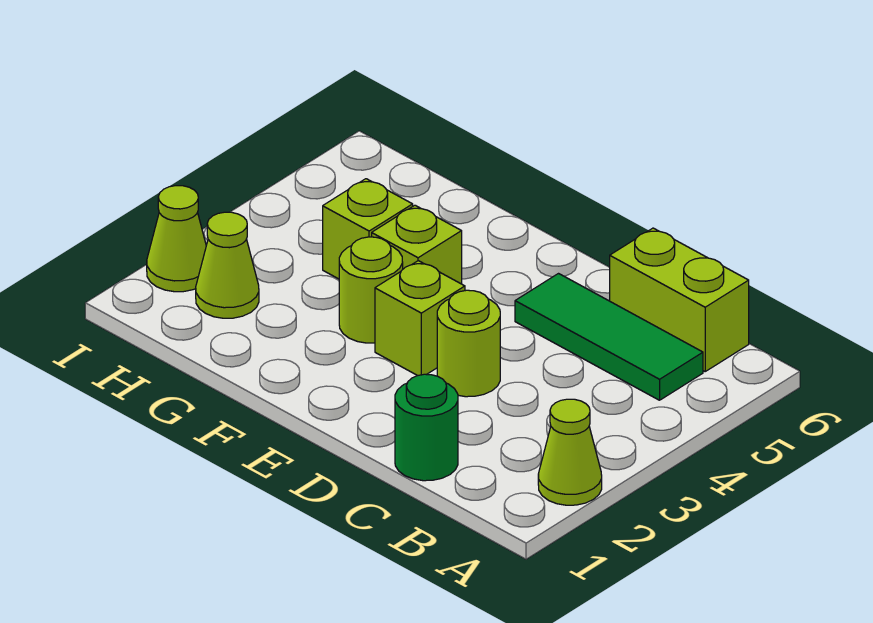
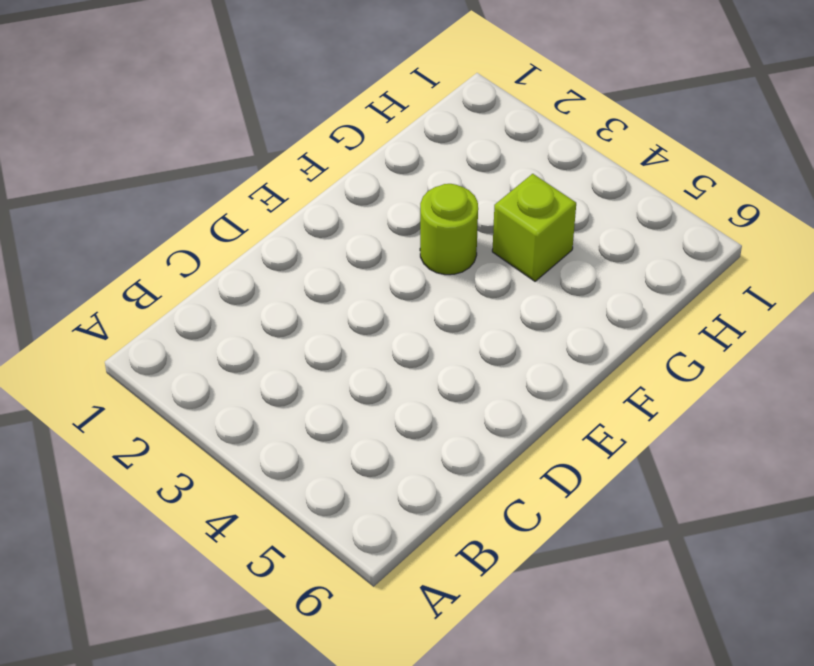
none -> lime 1x1 cone [538,399,602,505]
none -> green 1x3 tile [515,274,703,400]

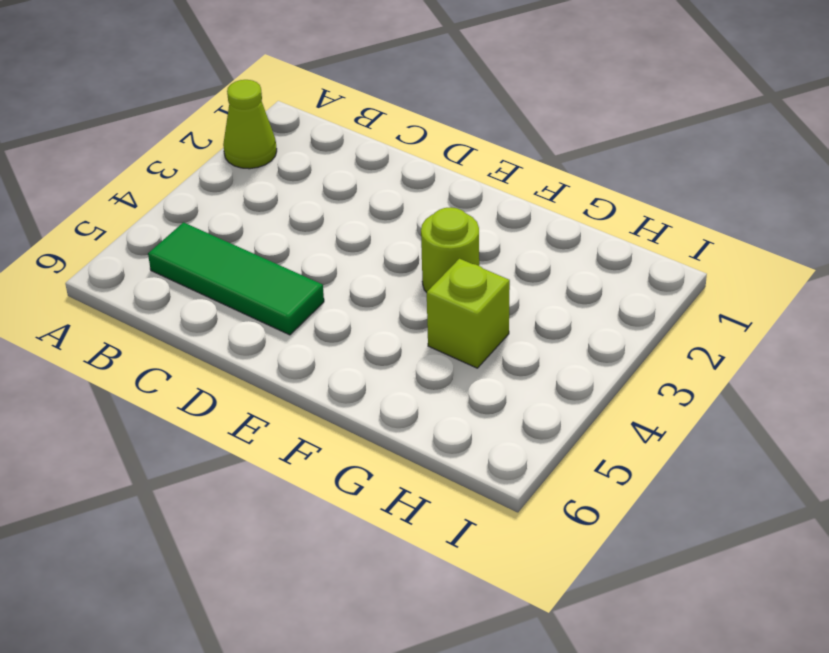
none -> lime 1x2 brick [610,228,749,371]
none -> green 1x1 round brick [395,374,458,481]

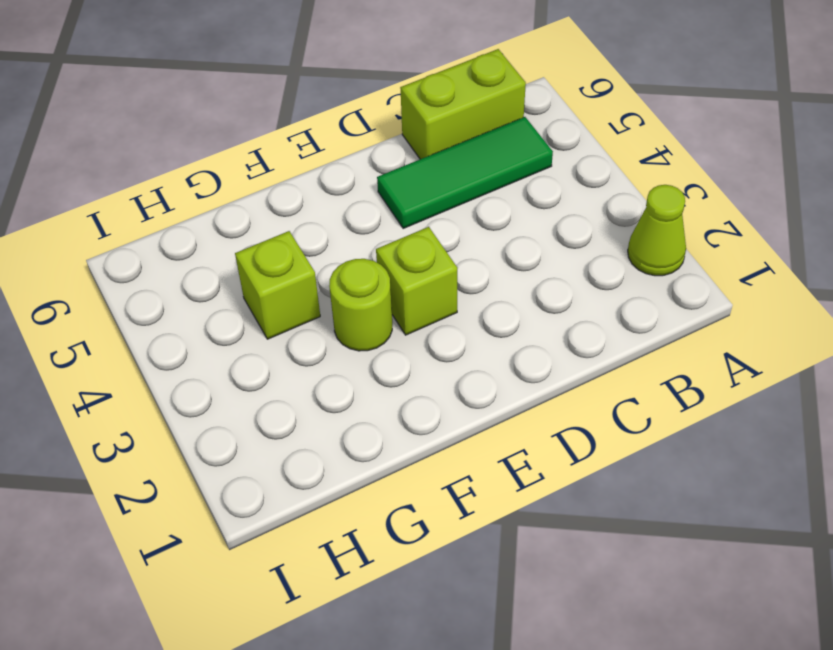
none -> green 1x1 round brick [395,374,458,481]
none -> lime 1x1 round brick [437,290,500,397]

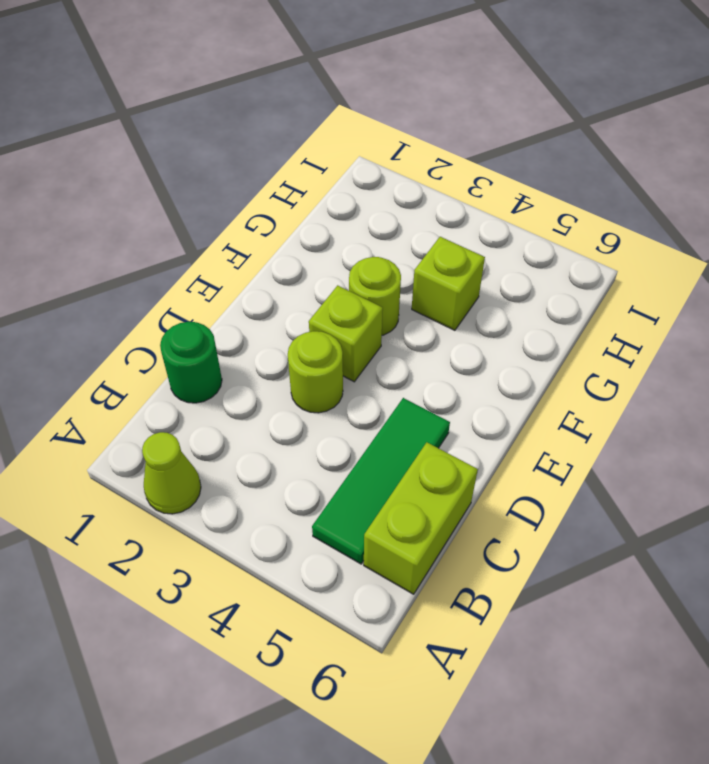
none -> lime 1x1 brick [372,205,462,284]
none -> lime 1x1 cone [196,212,259,318]

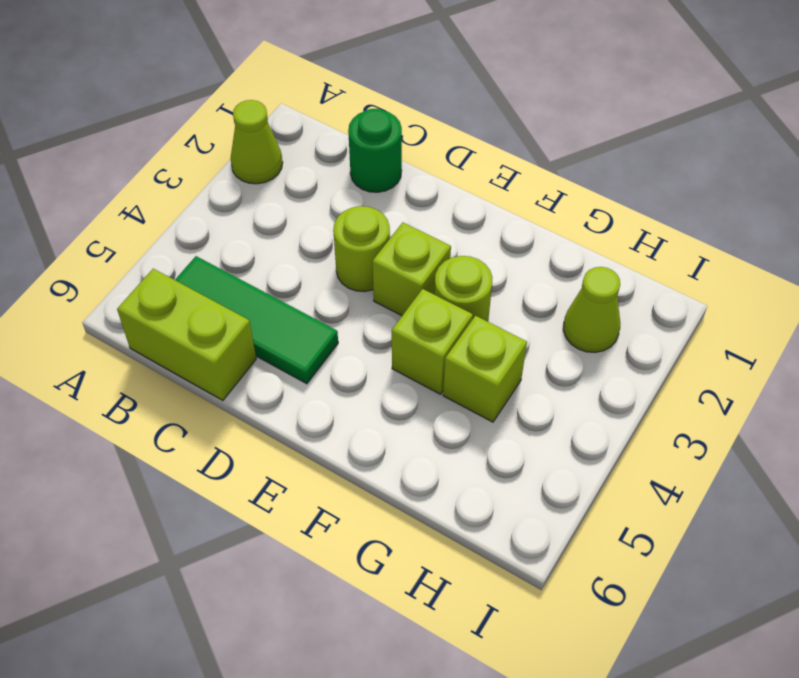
none -> lime 1x1 cone [147,186,206,292]

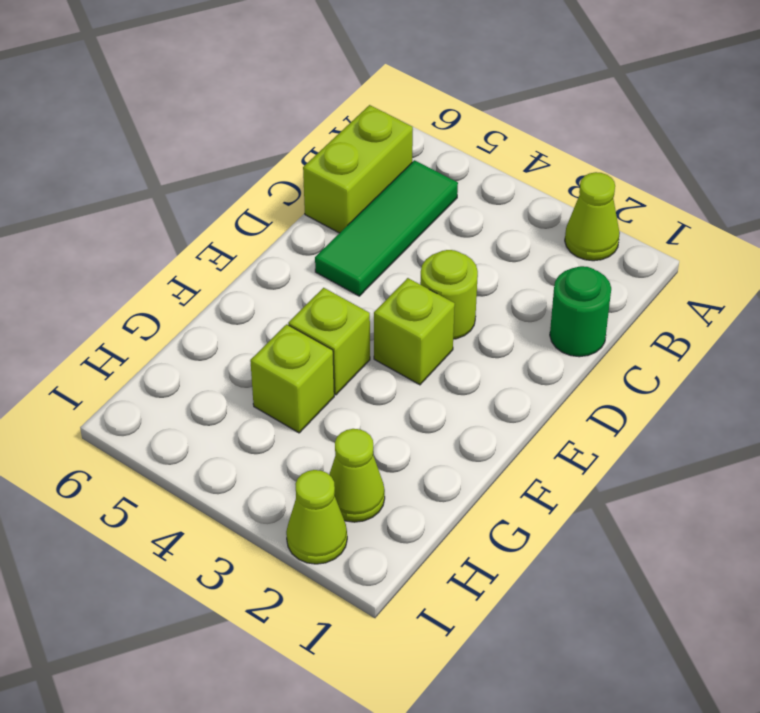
none -> lime 1x1 round brick [339,237,403,343]

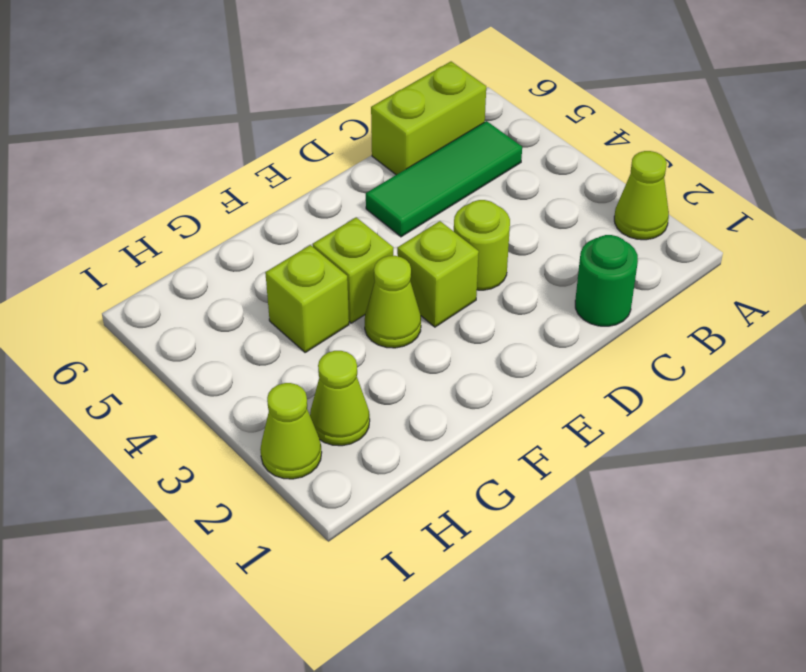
lime 1x1 cone [365,256,421,348] -> lime 1x1 round brick [339,237,403,343]

